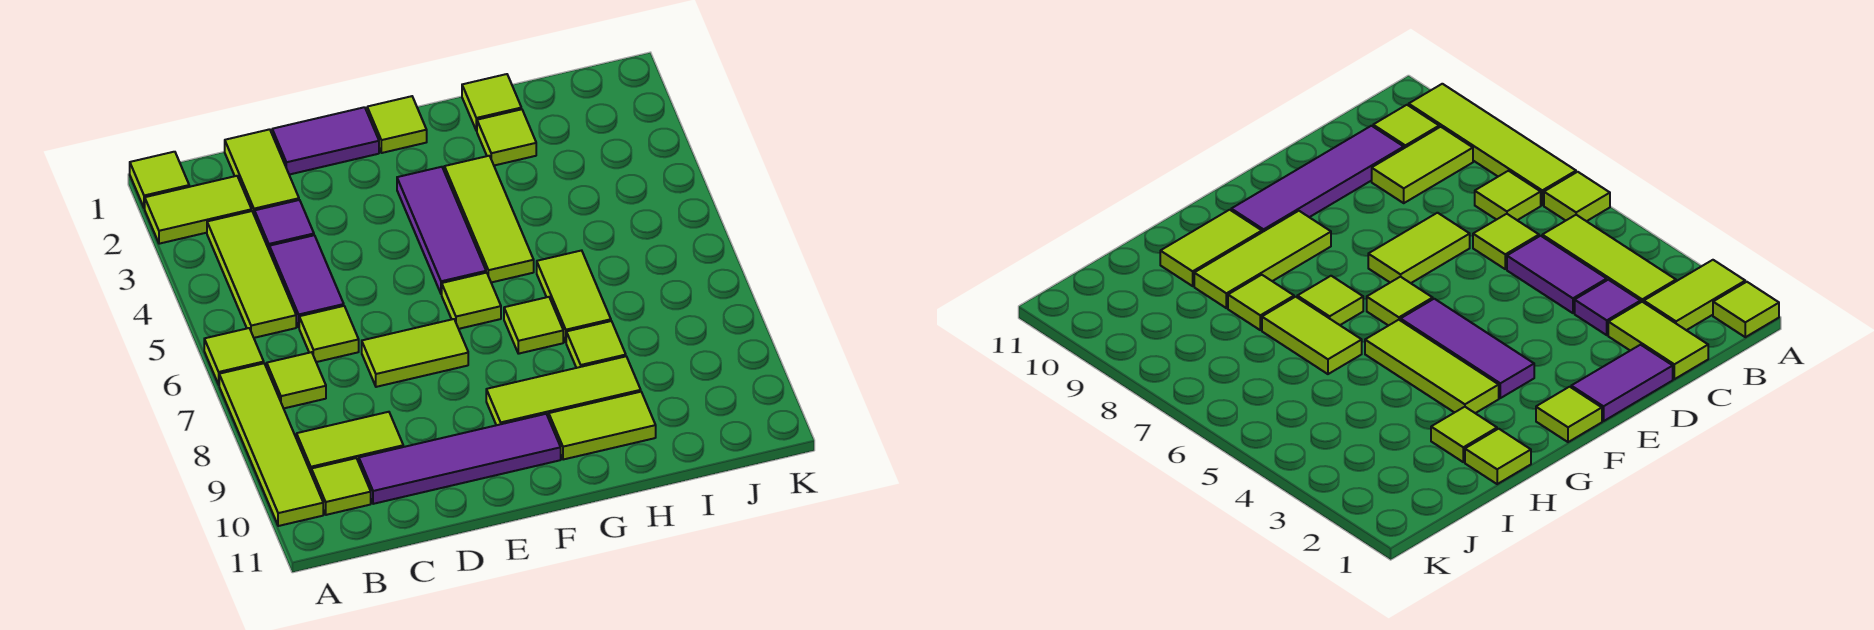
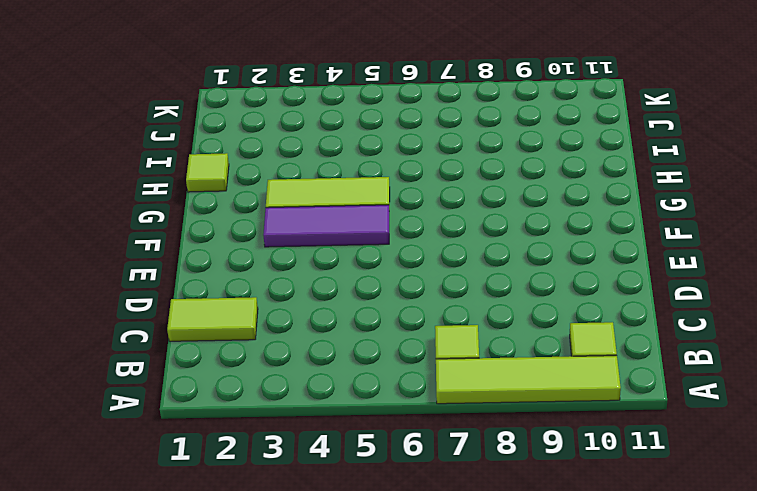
none -> lime 1x1 tile [130,152,189,208]
none -> lime 1x2 tile [145,176,252,244]
none -> lime 1x1 tile [204,328,264,385]

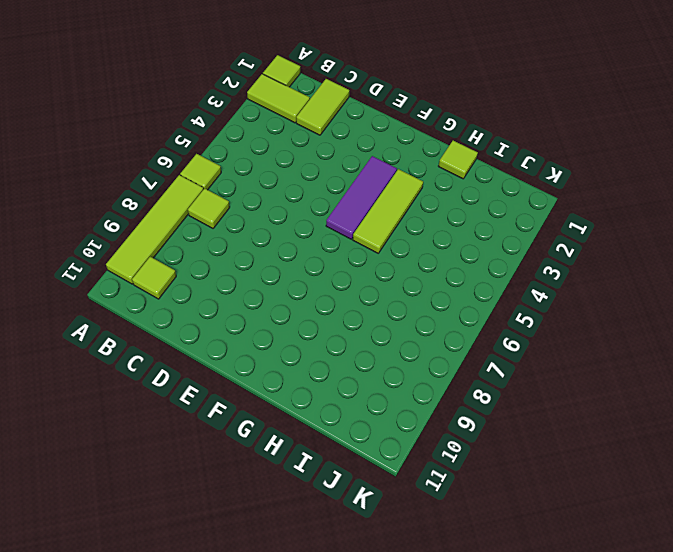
none -> lime 1x3 tile [207,211,296,338]
none -> lime 1x2 tile [297,412,403,472]
none -> purple 1x1 tile [255,200,314,249]

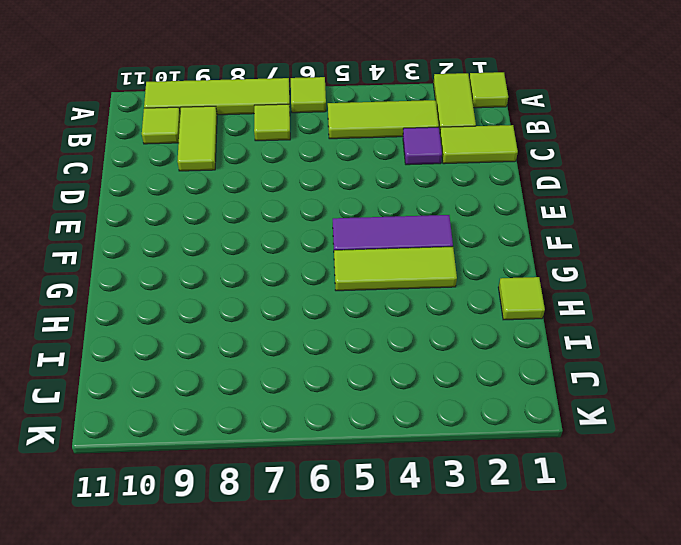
none -> purple 1x2 tile [269,235,344,327]
none -> lime 1x1 tile [299,306,359,362]
none -> purple 1x4 tile [359,414,561,504]

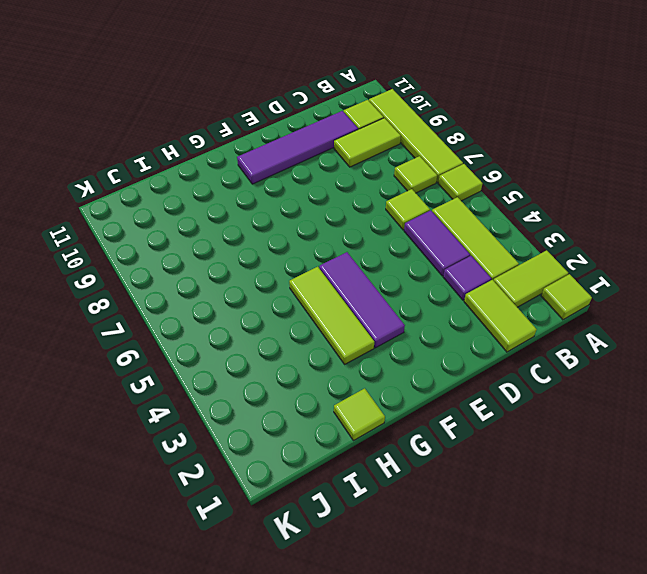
none -> purple 1x2 tile [272,107,379,175]
none -> lime 1x2 tile [362,319,468,387]
none -> lime 1x1 tile [367,96,427,153]

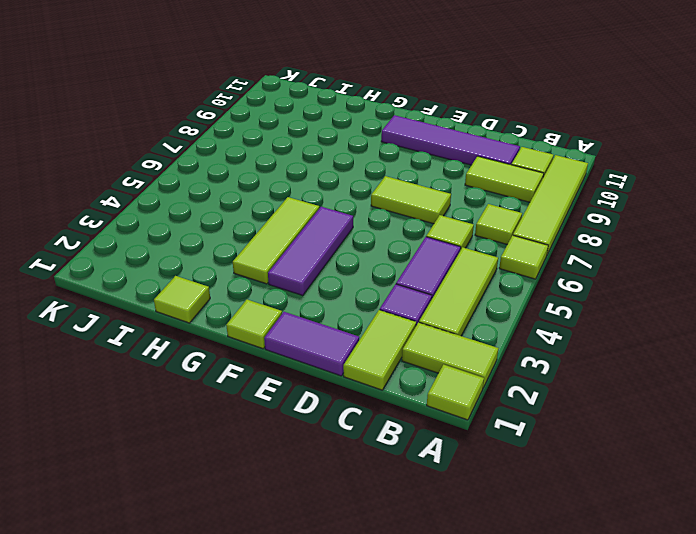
none -> lime 1x1 tile [442,273,501,329]
none -> lime 1x3 tile [486,356,641,425]
none -> lime 1x1 tile [504,297,563,354]

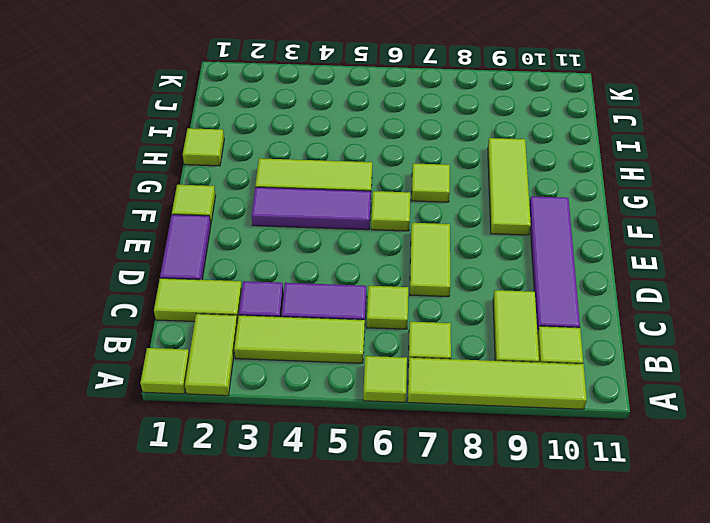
none -> lime 1x2 tile [549,392,656,460]
none -> lime 1x1 tile [477,109,536,165]
none -> lime 1x2 tile [537,250,611,342]

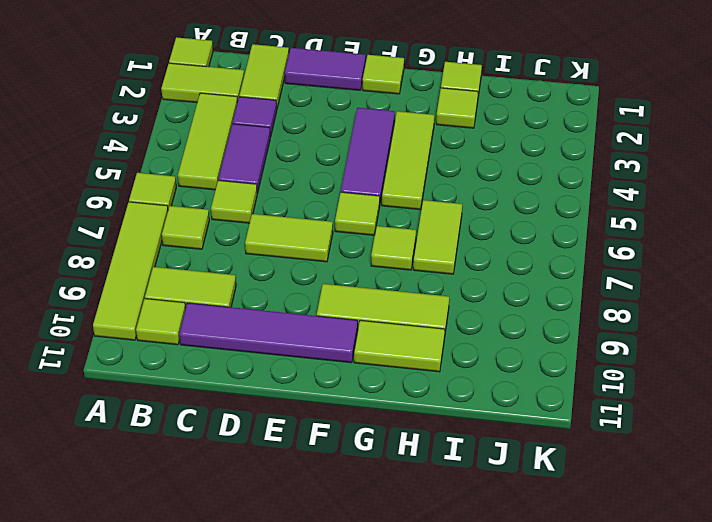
none -> lime 1x1 tile [566,321,626,368]

